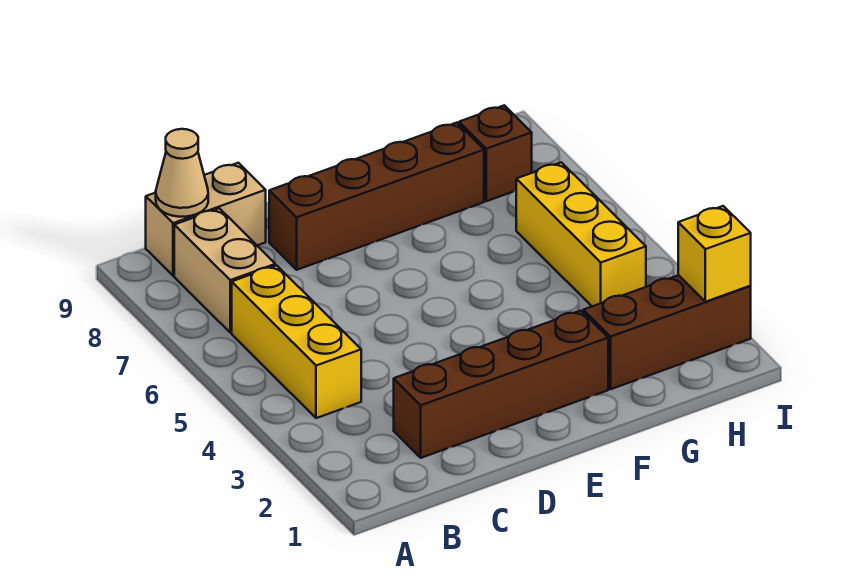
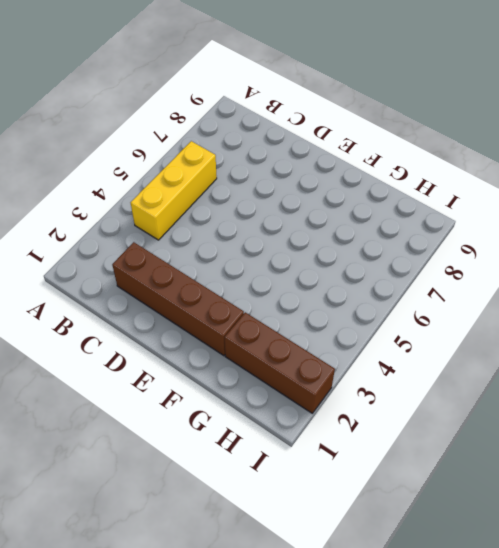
none -> tan 1x2 brick [174,208,275,333]
none -> tan 1x2 brick [146,163,266,276]

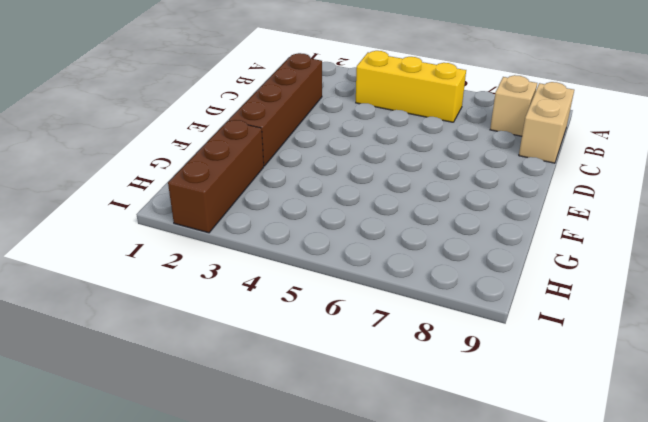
tan 1x1 brick [490,75,537,136] -> tan 1x2 brick [174,208,275,333]
none -> brown 1x4 brick [269,123,484,270]
none -> yellow 1x3 brick [516,162,646,306]

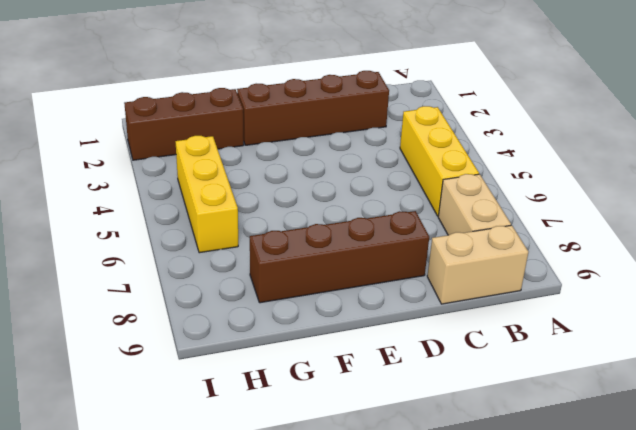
none -> brown 1x1 brick [459,105,532,201]
none -> tan 1x1 cone [156,129,208,217]

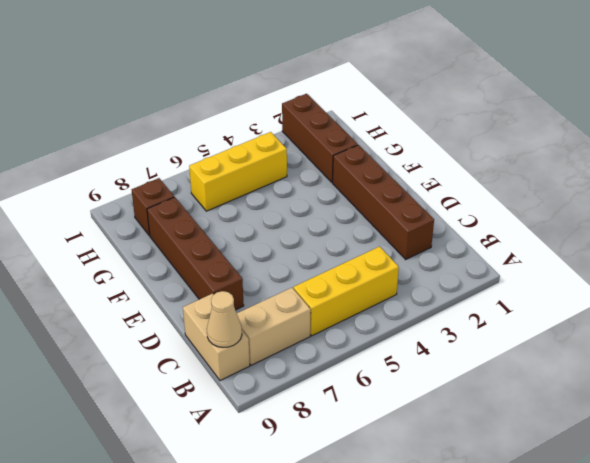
none -> yellow 1x1 brick [678,206,751,302]

